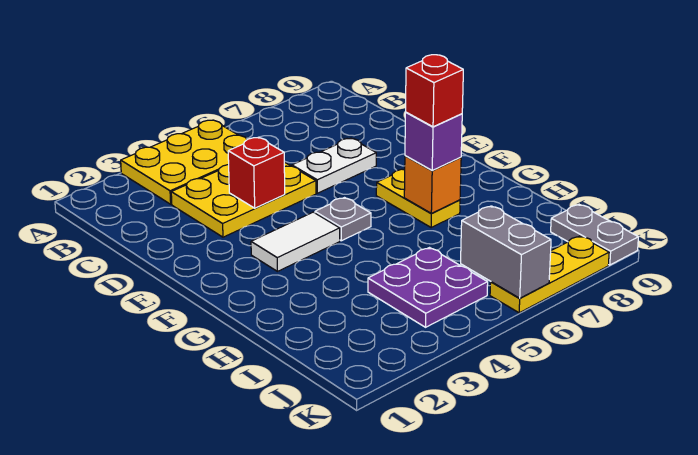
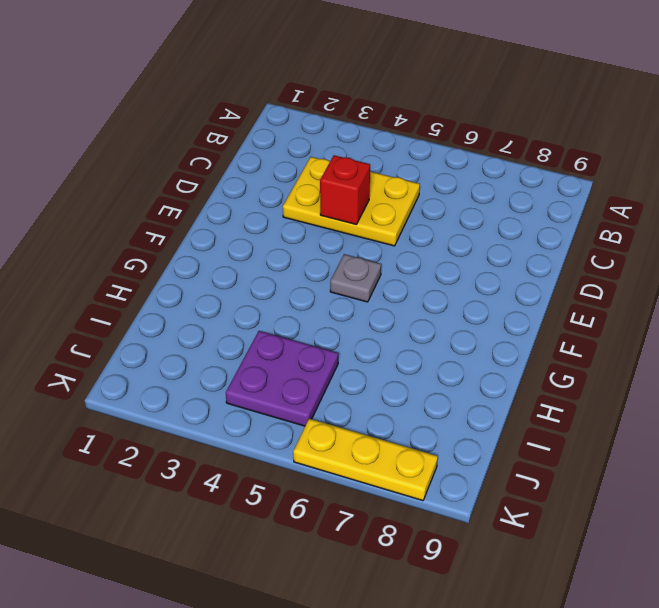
none -> yellow 2x3 plate [121,120,247,204]
none -> white 1x2 plate [292,138,376,193]
none -> white 1x2 tile [251,212,340,271]

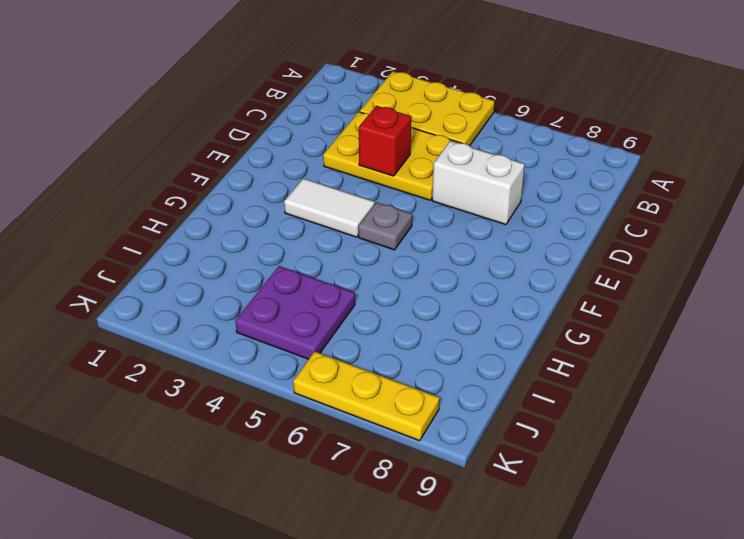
white 1x2 brick [432,141,525,225] -> white 1x2 plate [292,138,376,193]
none -> yellow 1x2 plate [376,169,460,227]
none -> grey 1x2 plate [551,205,638,265]
none -> orange 1x1 brick [404,156,461,213]

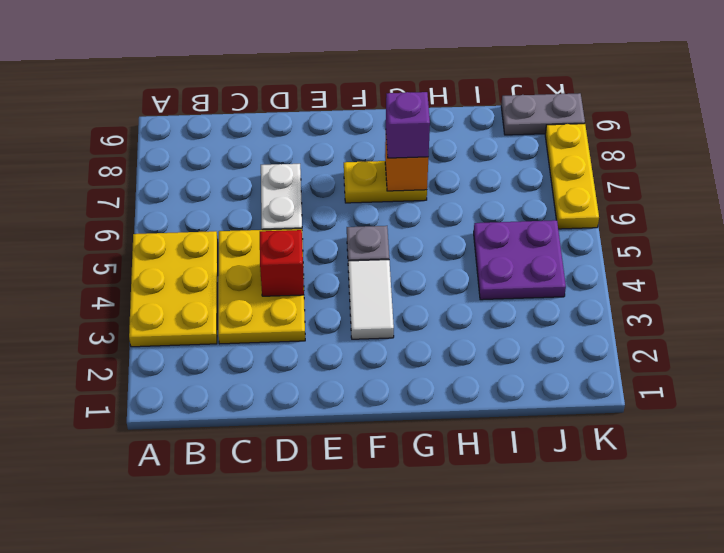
none -> grey 1x2 brick [461,206,551,298]
none -> red 1x1 brick [406,55,463,127]

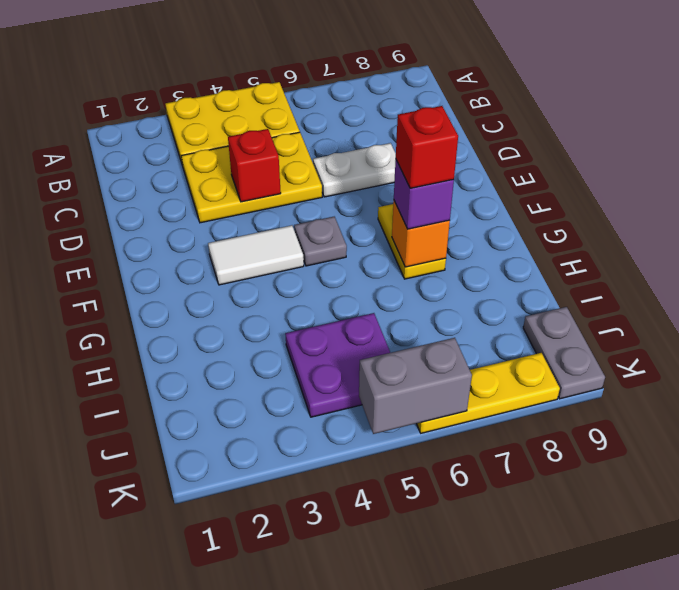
grey 1x2 brick [359,338,472,434] -> grey 1x2 brick turned to [461,206,551,298]

